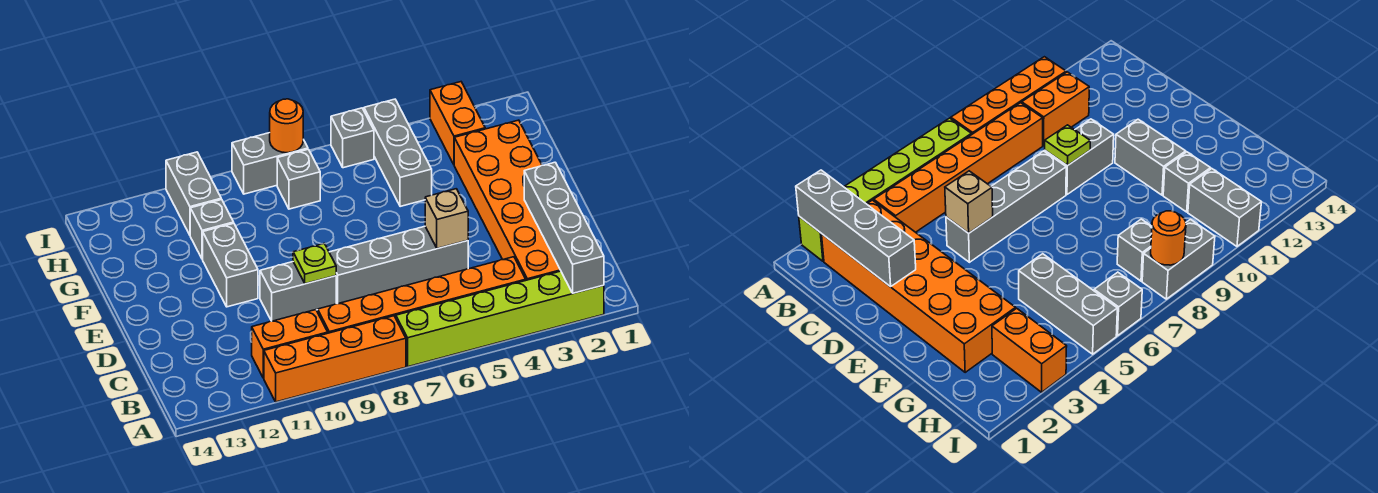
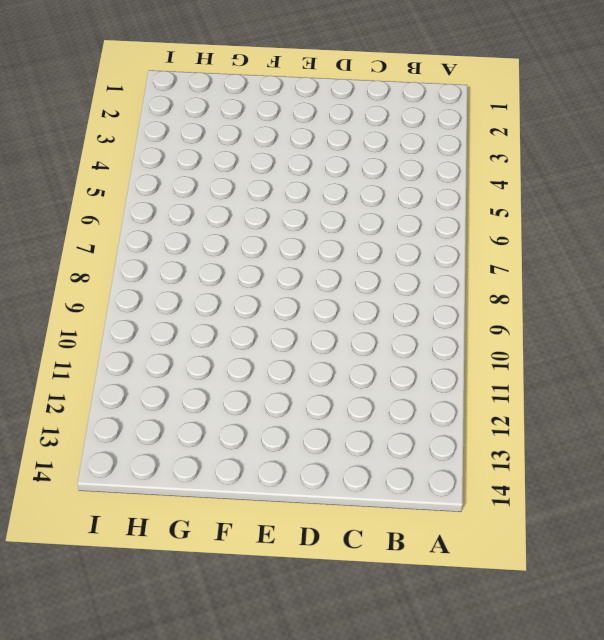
none -> lime 1x6 brick [396,271,604,367]
none -> orange 1x4 brick [264,316,406,402]
none -> orange 2x6 brick [454,120,561,280]

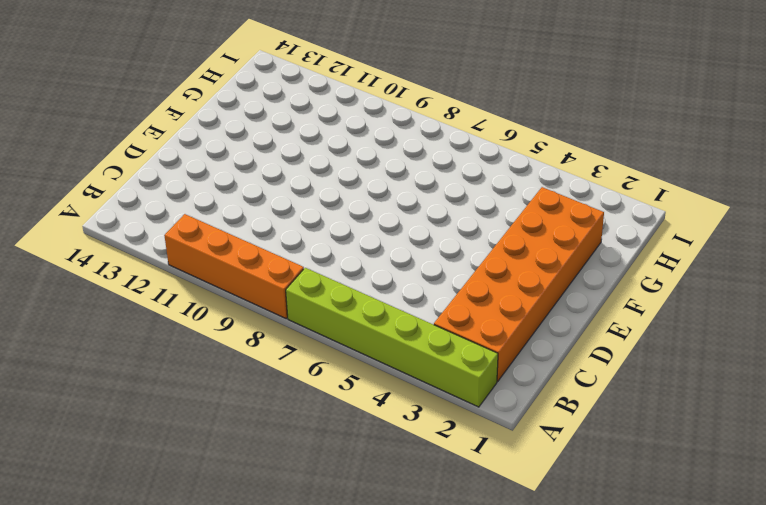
none -> orange 1x6 brick [318,257,526,333]
none -> orange 1x2 brick [252,310,328,378]
none -> grey 1x4 brick [329,226,468,304]

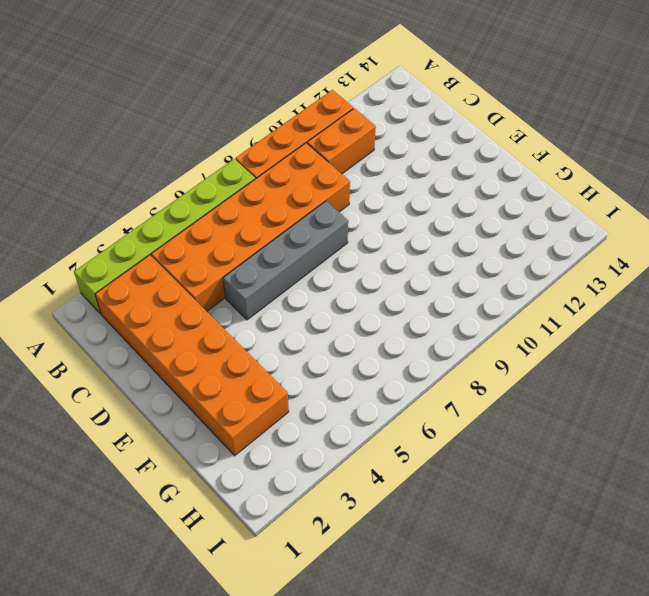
orange 2x6 brick [151,143,350,311] -> orange 1x6 brick [318,257,526,333]
none -> grey 1x2 brick [260,262,336,321]
none -> grey 1x2 brick [203,223,258,307]
none -> grey 1x3 brick [364,99,432,207]

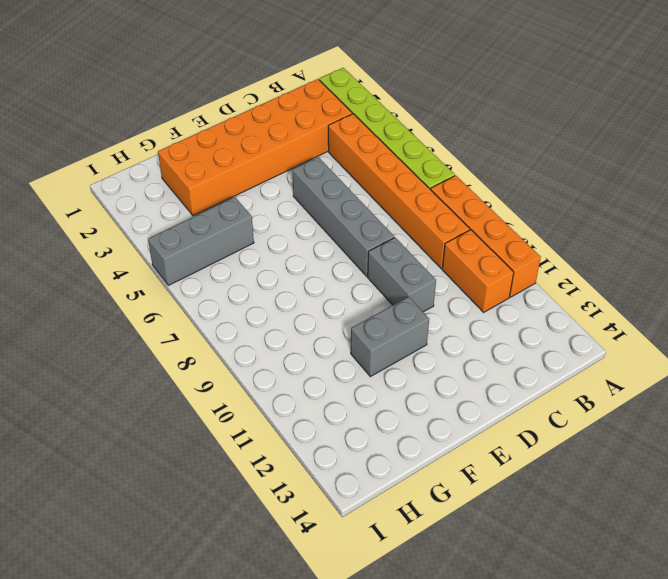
none -> grey 1x1 brick [190,199,234,259]
none -> orange 1x2 brick [430,82,485,164]
none -> grey 1x1 brick [277,149,320,209]

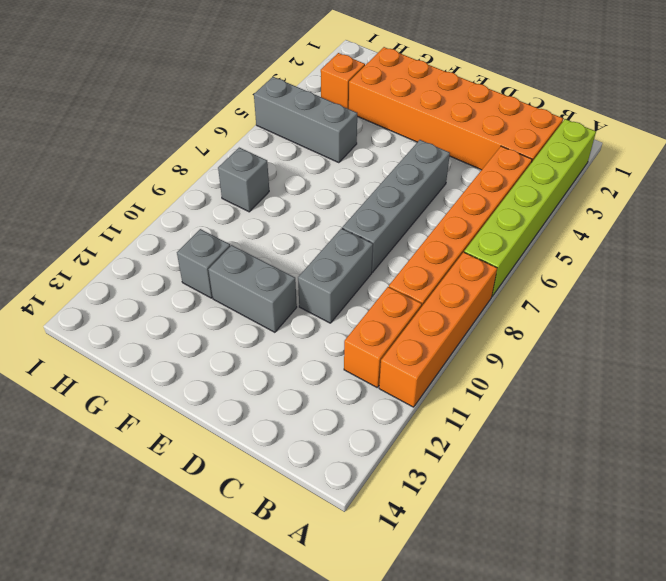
orange 1x1 brick [321,53,365,109] -> orange 1x2 brick [430,82,485,164]
none -> grey 1x2 brick [166,152,221,235]
none -> grey 1x1 brick [331,108,374,168]
none -> grey 1x2 brick [232,133,308,194]

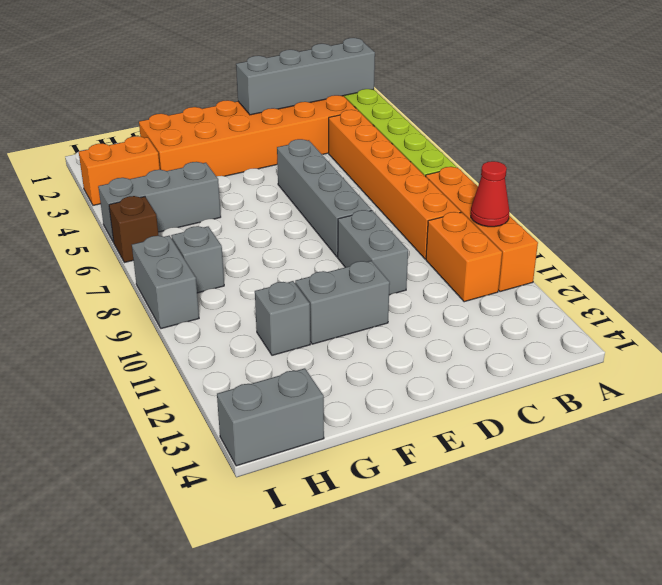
red 1x1 cone [471,161,510,227] -> none
grey 1x2 brick [217,368,324,466] -> grey 1x2 brick moved to [166,152,221,235]
brown 1x1 brick [109,196,159,263] -> grey 1x1 brick [331,108,374,168]
none -> tan 1x1 brick [425,189,468,249]
none -> lime 1x1 plate [293,243,336,284]
none -> orange 1x1 round brick [270,99,303,153]

